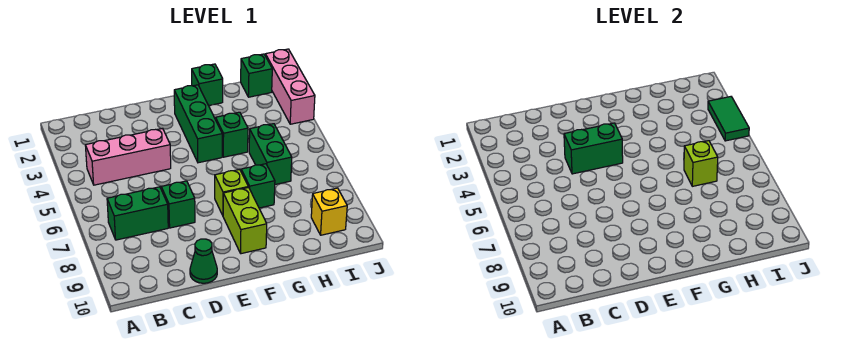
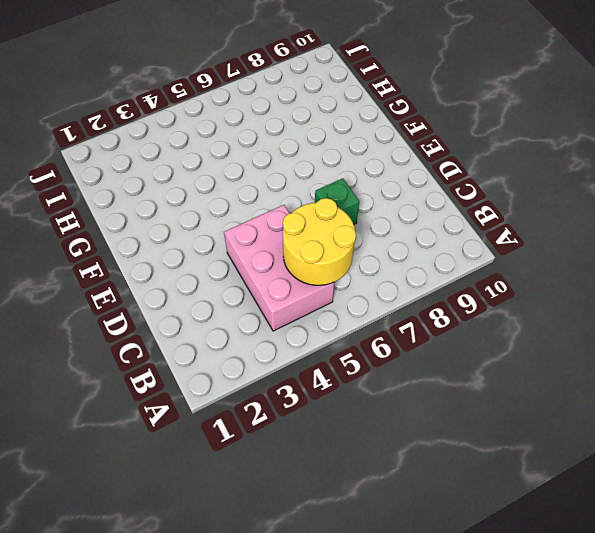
pink 2x3 brick [224,205,334,331] -> pink 1x3 brick [85,128,171,185]
yellow 2x2 round brick [283,198,356,285] -> none
none -> green 1x2 brick [107,187,168,240]
none -> green 1x1 cone [190,239,217,283]
none -> green 1x3 brick [174,85,222,163]

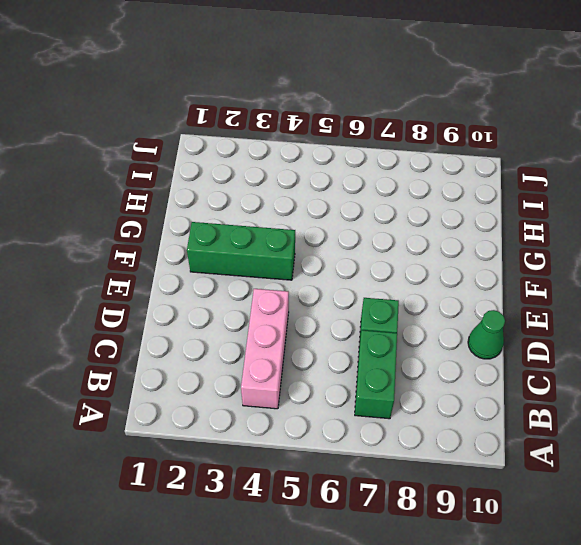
none -> lime 1x1 brick [215,169,248,215]
none -> lime 1x2 brick [223,187,267,254]
none -> green 1x1 brick [192,64,223,106]

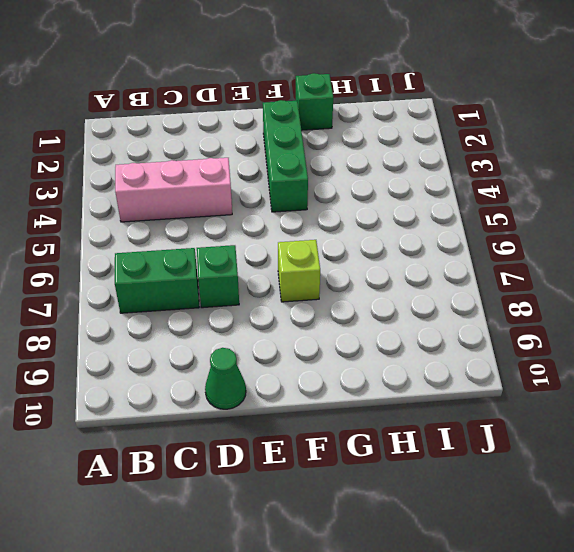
none -> lime 1x2 brick [223,187,267,254]
none -> green 1x1 brick [216,112,248,157]
none -> green 1x1 brick [241,164,275,208]

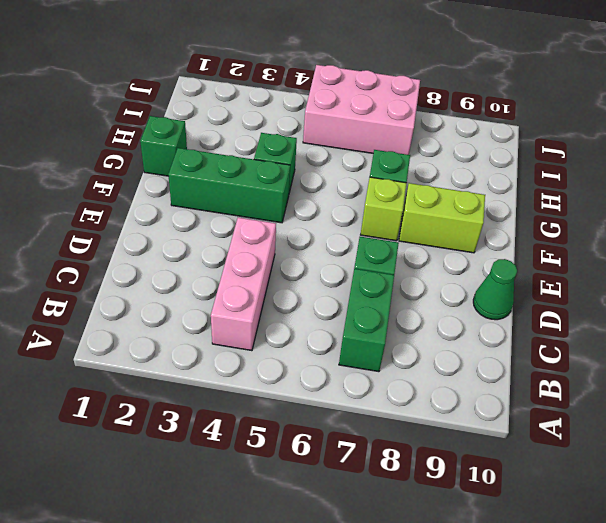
pink 2x3 brick [303,65,420,155] -> none
none -> green 1x2 brick [249,124,292,185]
none -> green 1x1 brick [241,54,272,97]
none -> yellow 1x1 brick [311,188,347,235]

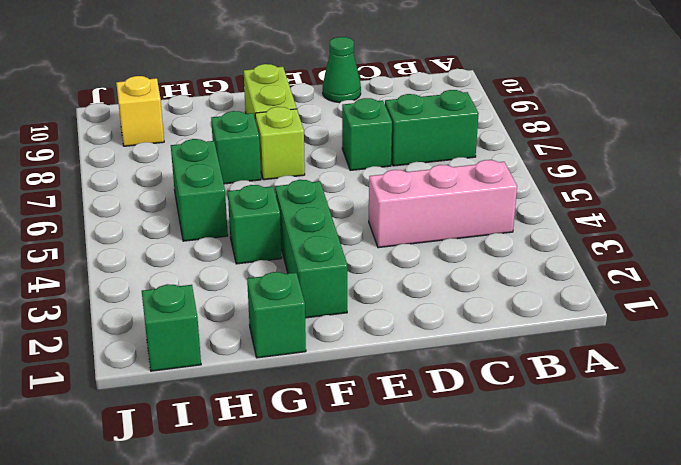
none -> pink 1x3 brick [265,49,315,124]
none -> green 1x2 brick [564,123,623,174]
none -> lime 1x1 brick [684,141,718,186]

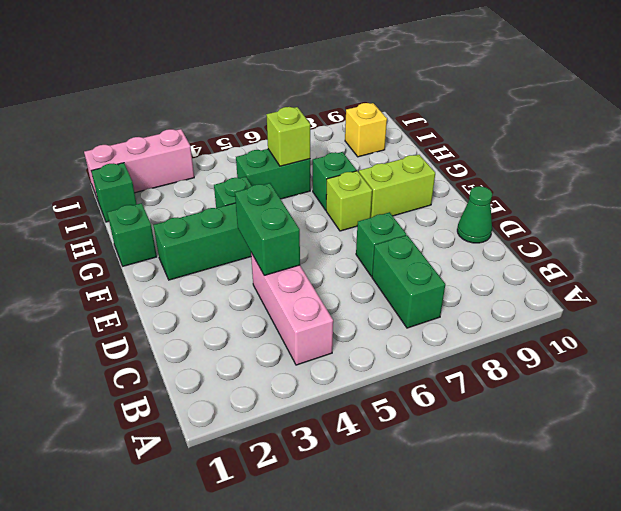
none -> green 1x2 tile [708,97,749,141]

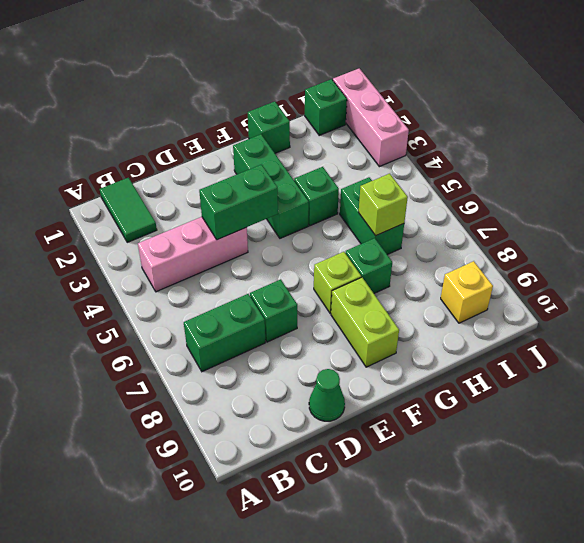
green 1x2 tile [100,178,157,242] -> green 1x2 tile moved to [708,97,749,141]

